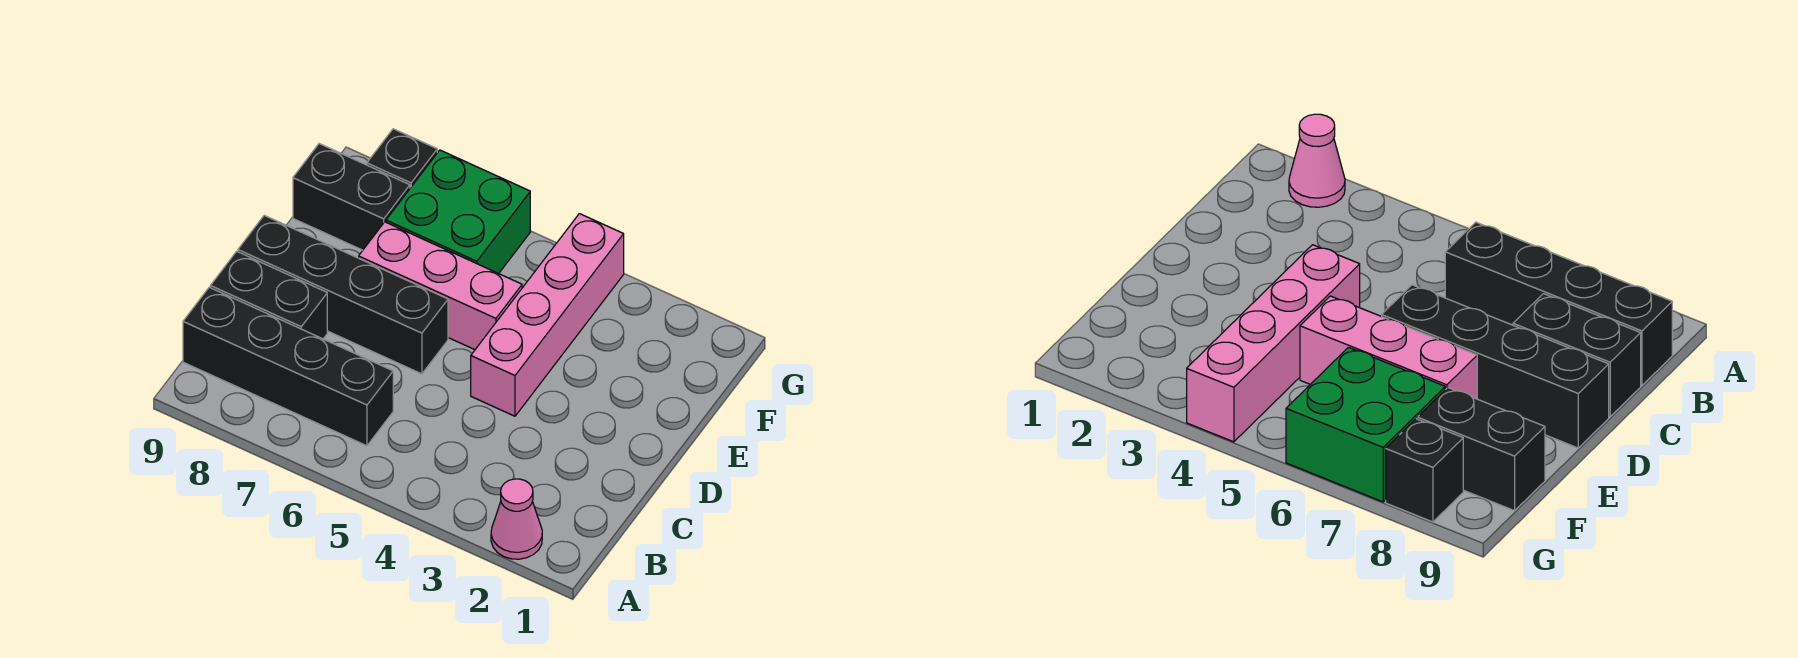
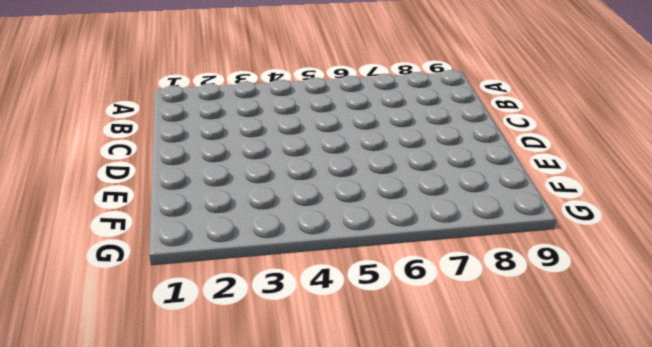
none -> pink 1x1 cone [491,479,542,559]
none -> black 1x4 brick [183,287,393,446]

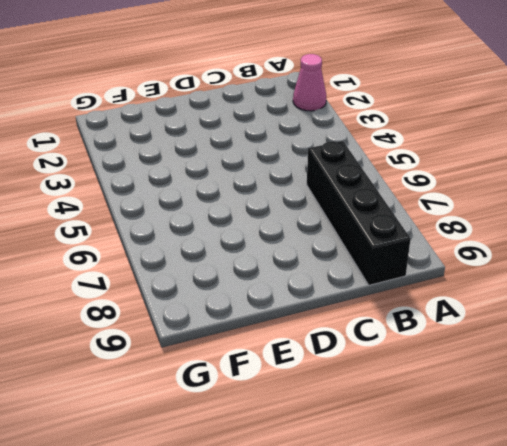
none -> black 1x2 brick [210,251,327,339]
none -> pink 1x4 brick [471,214,624,416]

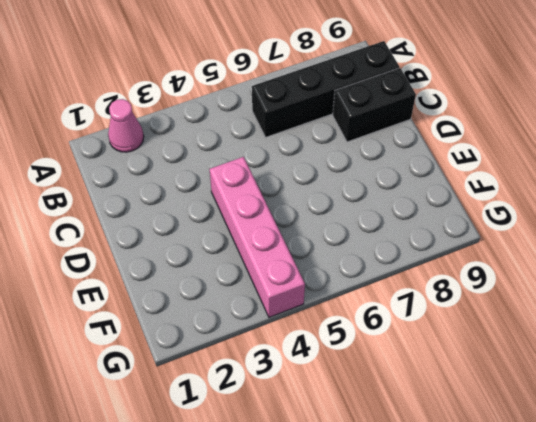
none -> black 1x4 brick [238,215,448,374]
none -> pink 1x3 brick [359,222,522,350]

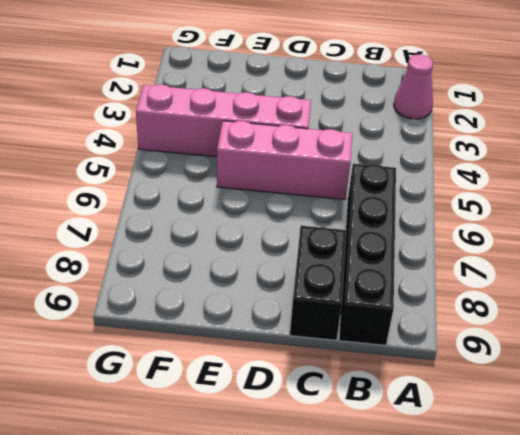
pink 1x3 brick [217,121,352,199] -> pink 1x3 brick turned to [359,222,522,350]
none -> black 1x4 brick [238,215,448,374]
none -> green 2x2 brick [386,150,530,274]

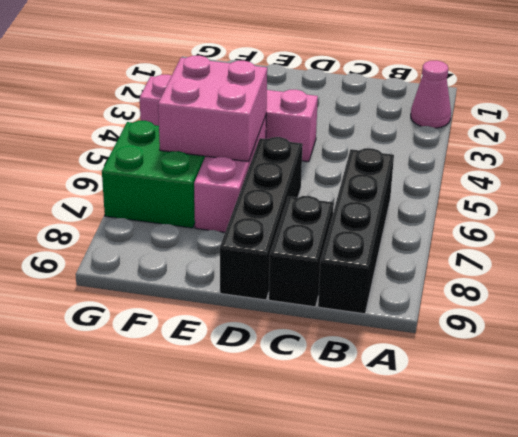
pink 2x2 brick [158,56,267,162] -> none
none -> black 1x2 brick [293,144,410,250]
none -> black 1x1 brick [367,129,437,188]

